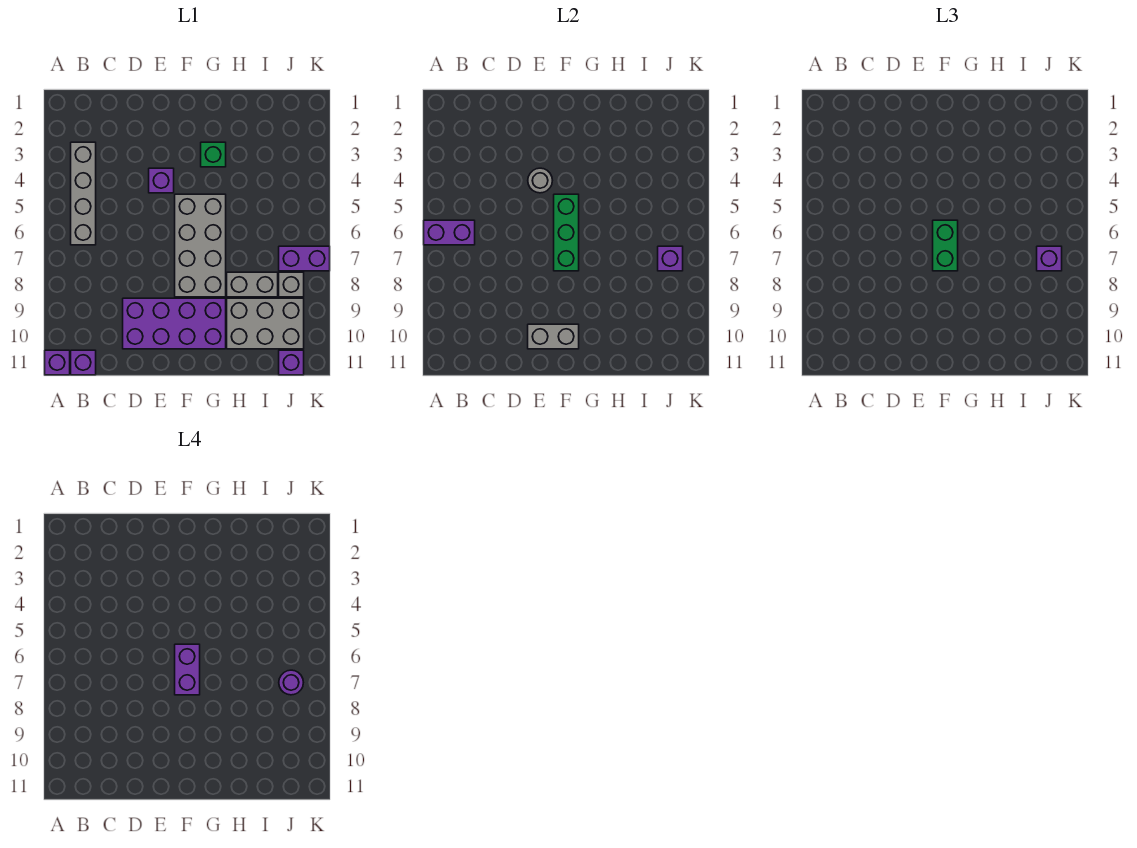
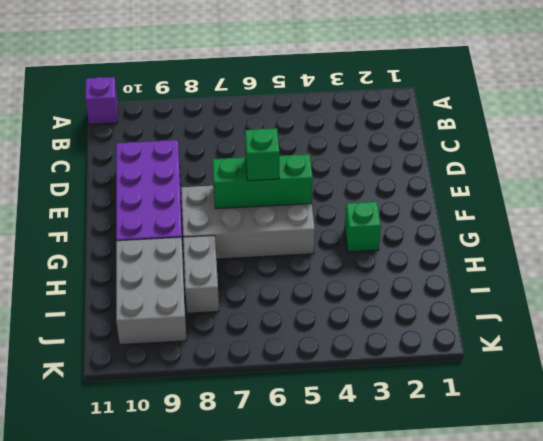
green 1x1 brick [245,128,279,181] -> green 1x2 brick [933,220,958,271]
none -> grey 1x4 brick [71,142,96,245]
none -> purple 1x1 brick [71,350,96,375]
none -> purple 1x1 brick [149,168,174,193]

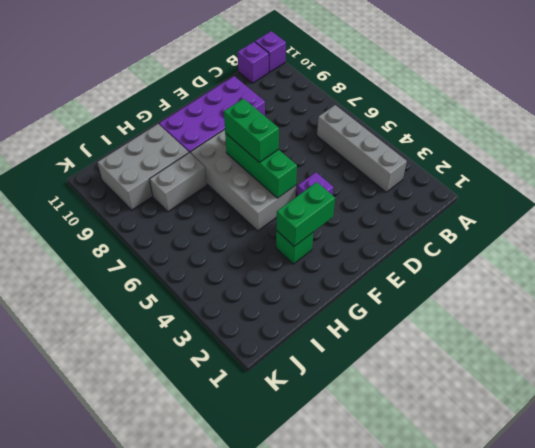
green 1x2 brick [277,182,335,246] -> none
none -> purple 1x2 brick [279,246,330,271]
none -> grey 1x1 brick [279,272,304,297]
none -> purple 1x1 brick [279,350,304,375]

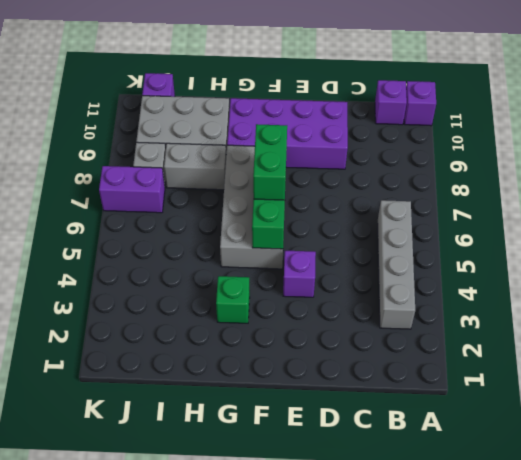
none -> purple 1x2 brick [424,220,475,245]
none -> grey 1x1 round brick [528,168,552,193]
none -> grey 1x2 brick [528,324,579,349]

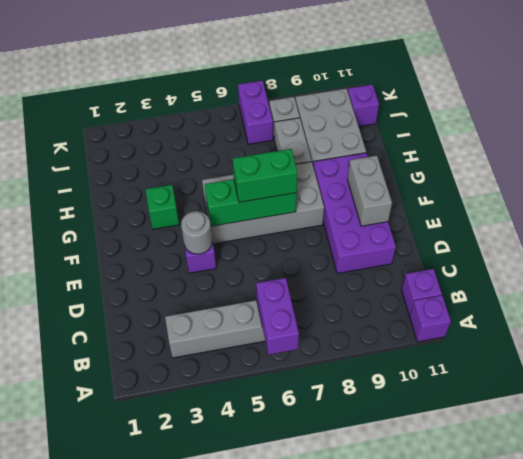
none -> purple 1x1 brick [658,246,683,271]
none -> purple 1x1 brick [1037,246,1062,271]
none -> purple 1x2 brick [175,644,200,695]

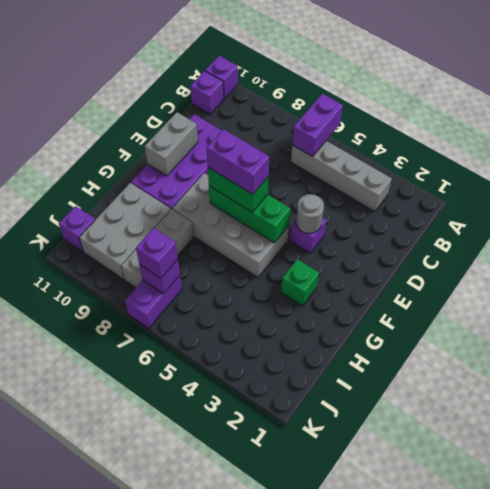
none -> purple 1x1 round brick [279,670,303,695]

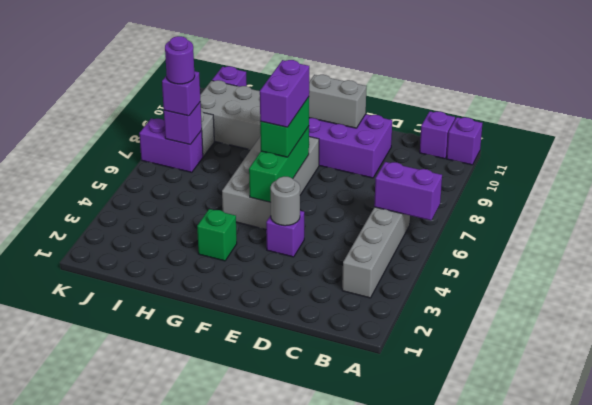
none -> grey 1x2 brick [227,272,278,297]

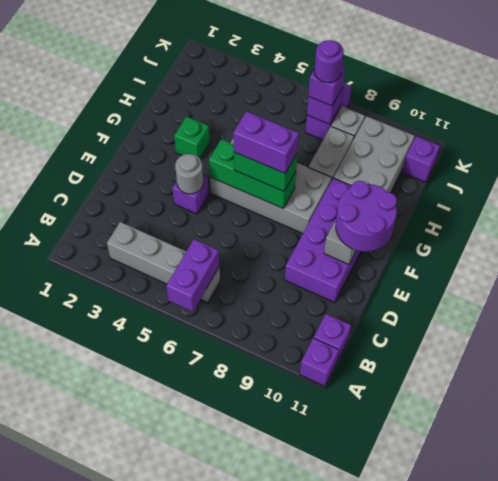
purple 2x2 round brick [336,181,397,252] -> none

